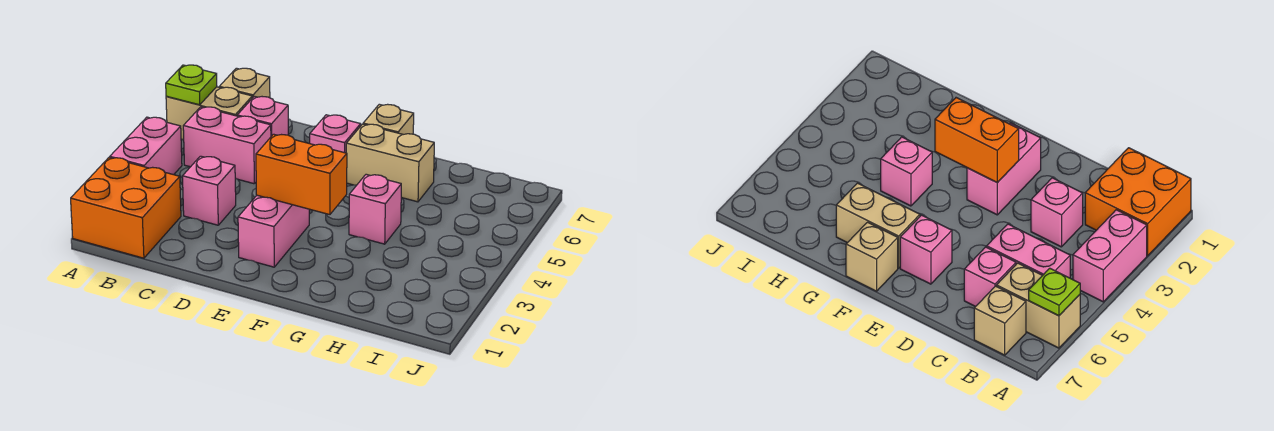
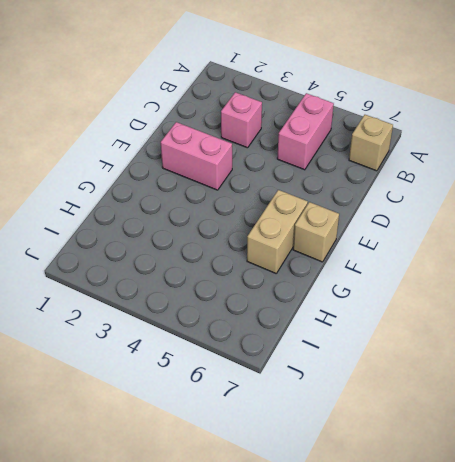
none -> orange 2x2 brick [71,158,181,258]
none -> pink 1x2 brick [110,117,182,175]
none -> tan 1x2 brick [166,87,252,140]

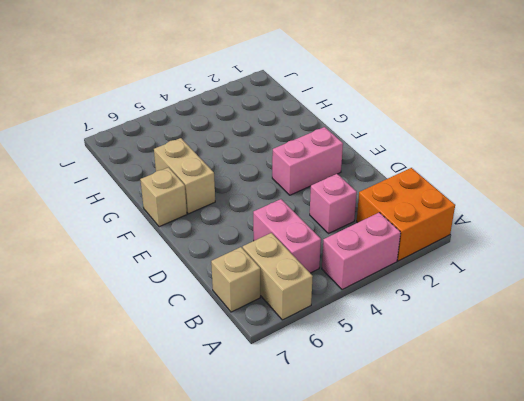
none -> pink 1x1 brick [237,96,288,136]
none -> pink 1x1 brick [310,115,361,153]
none -> pink 1x1 brick [349,174,401,244]

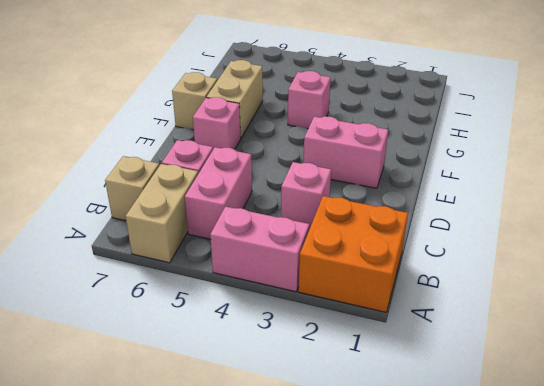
none -> lime 1x1 plate [166,65,217,105]
none -> orange 1x2 brick [256,134,347,215]

